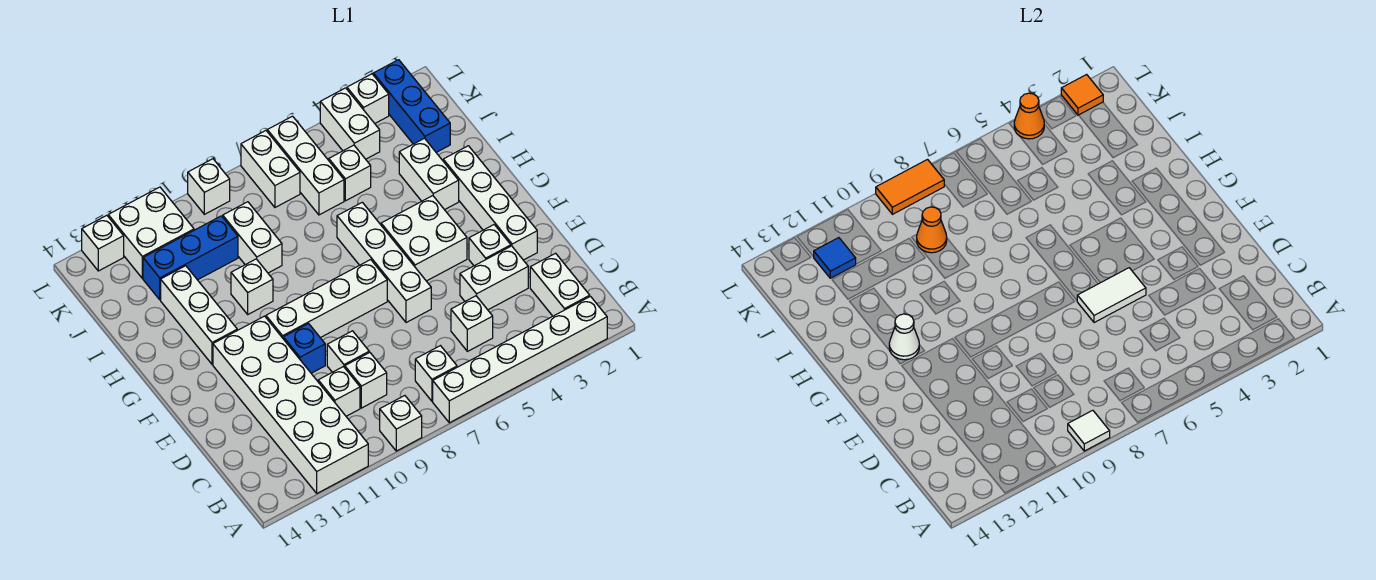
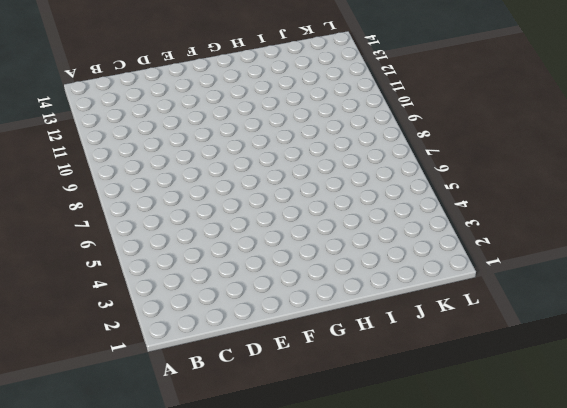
none -> white 1x6 brick [433,296,607,423]
none -> white 1x1 brick [380,396,422,451]
none -> white 2x6 brick [213,316,368,493]
none -> white 1x2 brick [530,253,590,316]

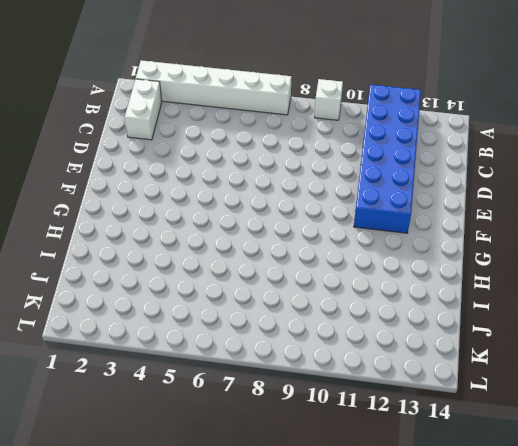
blue 2x6 brick [354,85,421,233] -> white 2x6 brick [213,316,368,493]
none -> white 1x1 brick [415,346,457,401]
none -> white 1x1 brick [451,296,493,351]
none -> white 1x1 brick [345,352,387,408]
none -> white 1x1 brick [318,367,360,416]

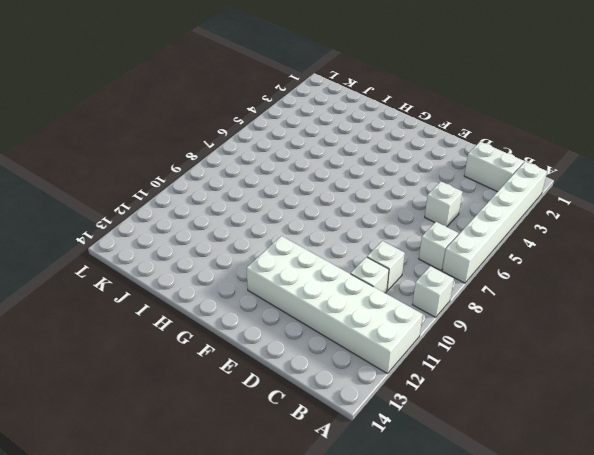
none -> white 1x2 brick [460,246,528,310]
none -> white 1x1 brick [327,331,369,372]
none -> white 1x4 brick [443,146,537,260]
none -> white 1x1 brick [469,225,511,266]

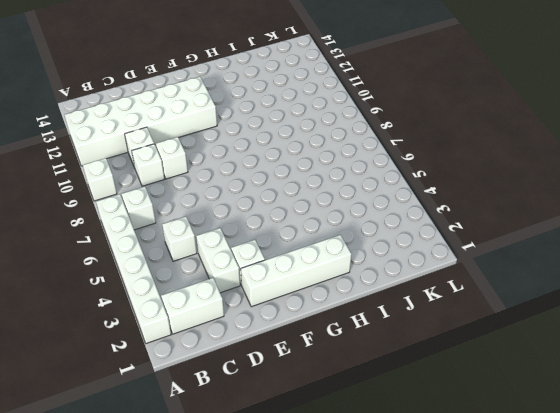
none -> white 1x4 brick [337,202,431,323]
none -> blue 1x1 brick [283,324,325,373]
none -> white 2x2 brick [381,196,467,281]
none -> white 1x4 brick [266,260,387,338]

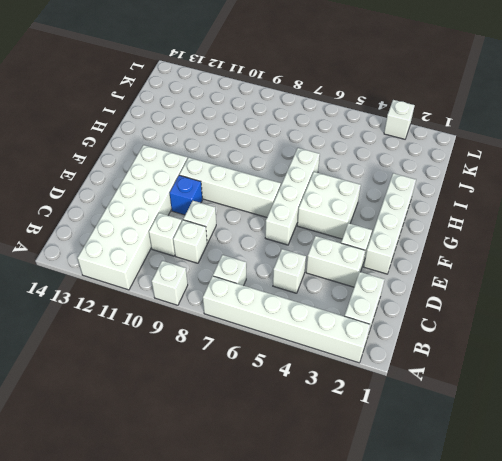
none -> white 1x3 brick [161,266,237,364]
none -> white 1x2 brick [399,138,459,210]
none -> white 1x1 brick [231,259,273,314]
none -> white 1x2 brick [223,202,282,273]

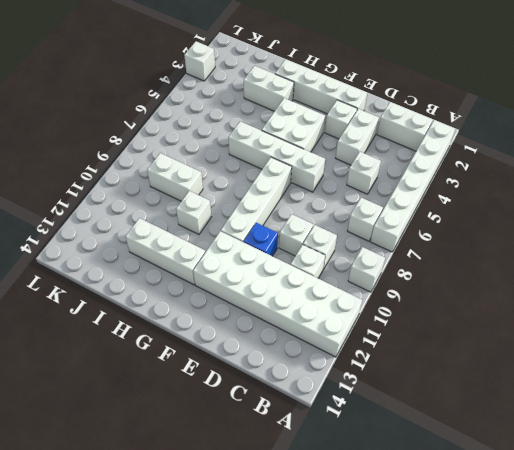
none -> blue 1x3 brick [373,60,450,152]
none -> white 1x1 brick [329,145,371,201]
none -> white 1x3 brick [267,116,344,215]
none -> blue 1x3 brick [143,216,238,300]

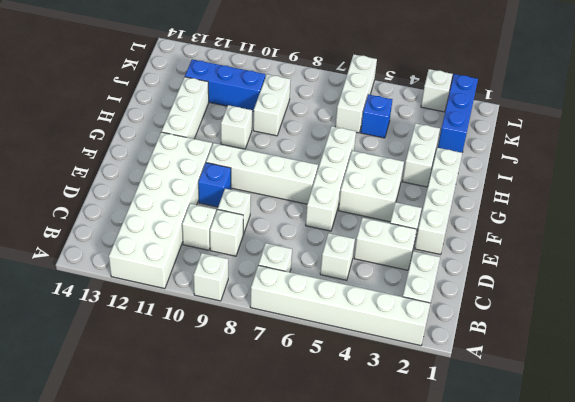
blue 1x1 brick [361,94,392,138] -> white 1x1 brick [329,145,371,201]
none -> white 1x2 brick [320,88,380,159]
none -> white 1x2 brick [241,131,300,207]
none -> white 2x2 brick [108,187,194,278]
none -> white 1x1 brick [188,159,230,214]

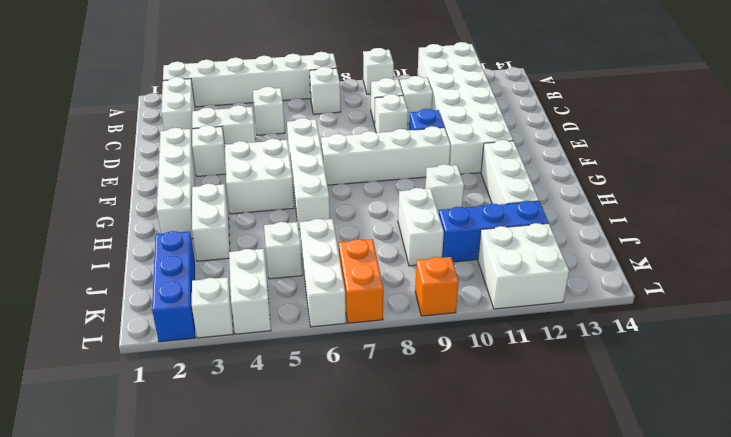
orange 1x2 brick [339,239,383,323] -> white 1x2 brick [241,131,300,207]
orange 1x1 brick [415,257,459,316] -> white 1x1 brick [188,159,230,214]
none -> white 1x1 brick [82,215,124,271]
none -> white 1x1 tile [1068,410,1110,451]
none -> white 1x2 tile [1077,268,1146,323]
none -> white 1x1 cone [889,314,919,360]

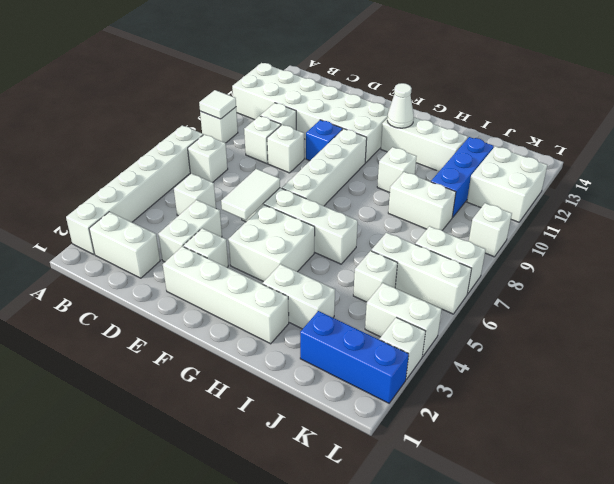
none -> white 1x1 brick [82,215,124,271]
none -> orange 1x1 cone [917,207,947,253]
none -> blue 1x1 tile [814,238,856,278]
none -> orange 1x1 tile [1061,75,1103,115]

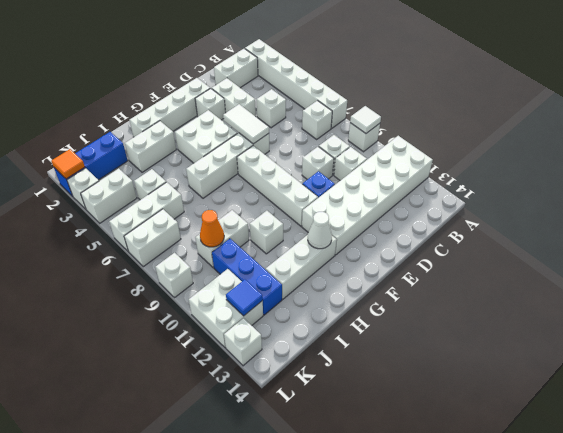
none -> orange 1x1 cone [1014,93,1044,139]
none -> orange 1x2 tile [876,160,944,214]

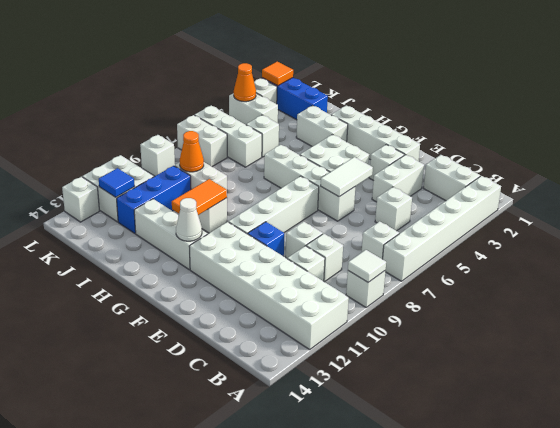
orange 1x2 tile [172,179,227,215] -> orange 1x2 tile moved to [876,160,944,214]

